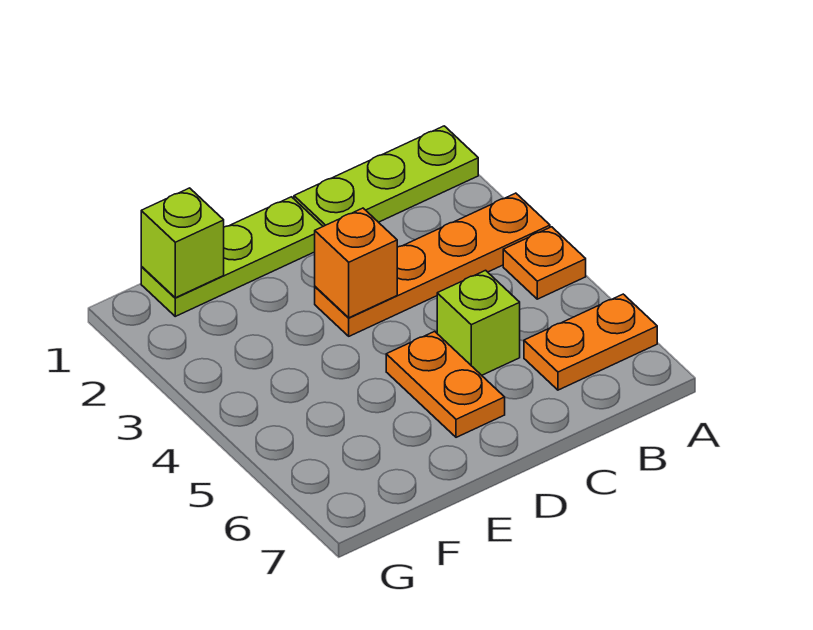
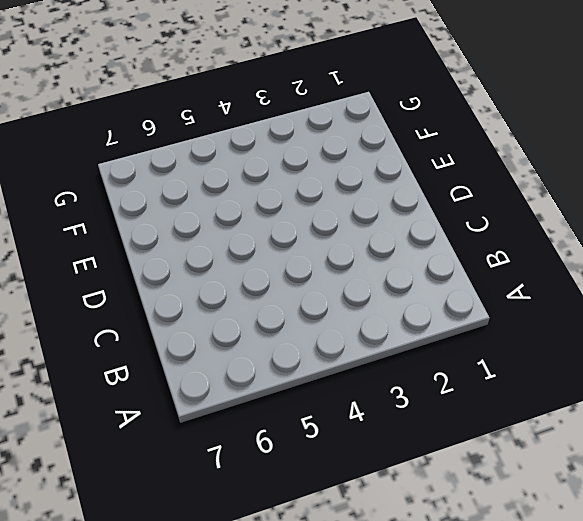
none -> lime 1x3 plate [294,126,478,226]
none -> orange 1x4 plate [315,193,550,336]

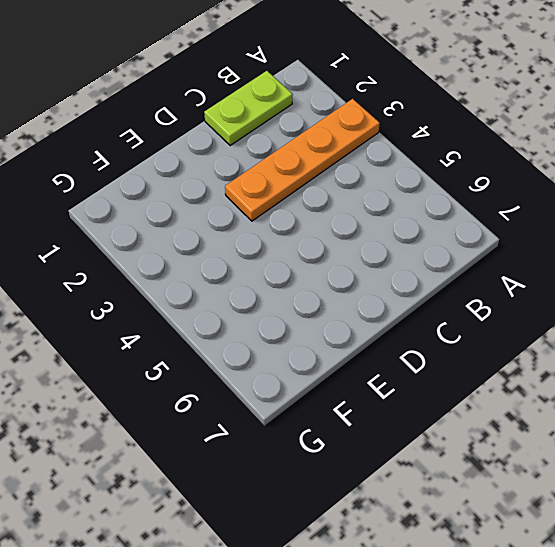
lime 1x2 plate [204,71,293,145] -> lime 1x3 plate [294,126,478,226]
none -> orange 1x1 plate [503,227,586,299]
none -> orange 1x2 plate [524,294,657,390]

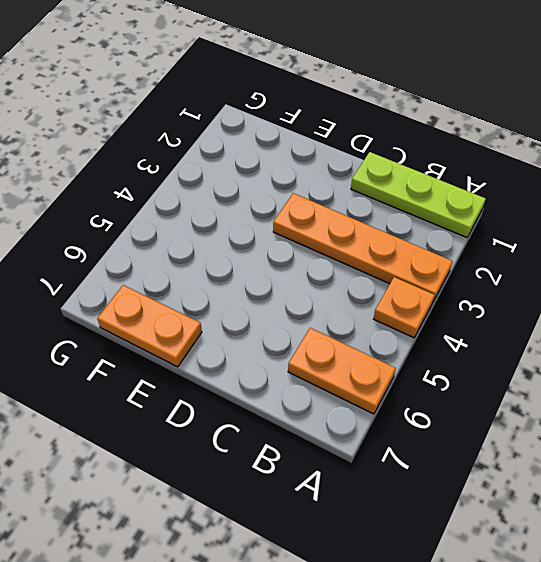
orange 1x2 plate [97,285,202,367] -> orange 1x2 plate turned to [386,331,505,437]
none -> lime 1x1 brick [437,270,520,375]
none -> lime 1x3 plate [141,197,323,316]

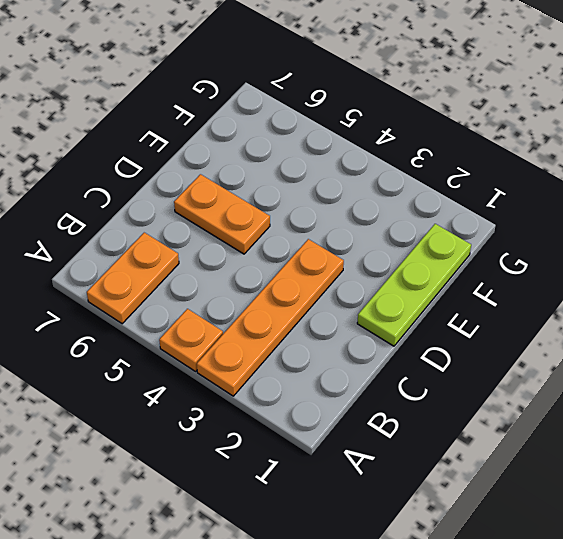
none -> lime 1x3 plate [294,126,478,226]
none -> lime 1x1 brick [437,270,520,375]

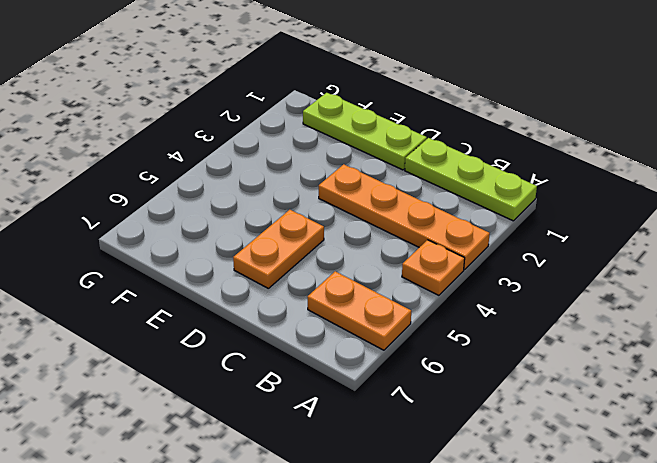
none -> lime 1x1 brick [437,270,520,375]
none -> orange 1x1 brick [315,208,397,318]

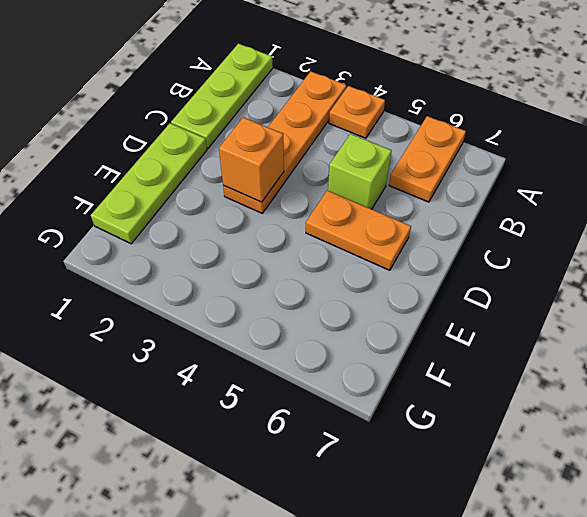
none -> lime 1x1 brick [141,188,224,298]

